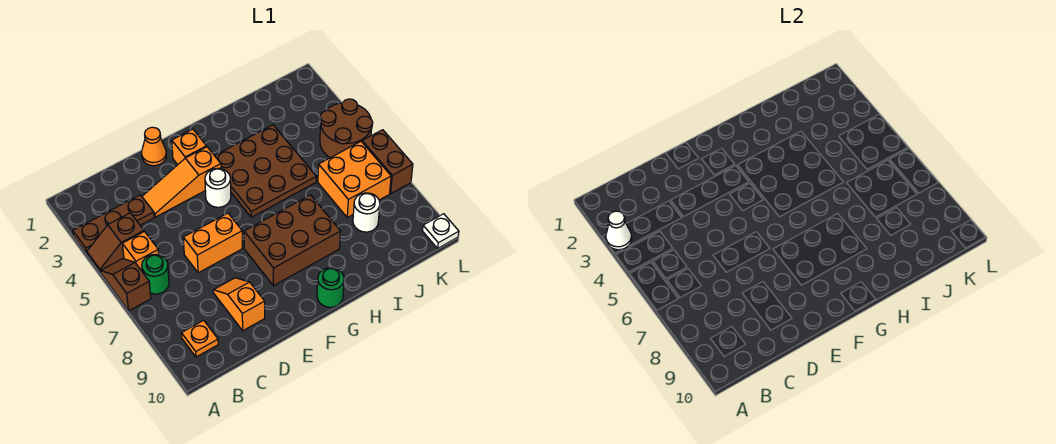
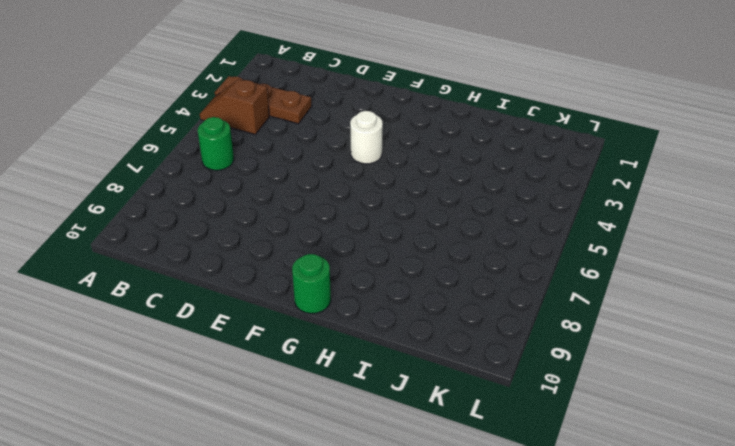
none -> brown 1x2 slope [101,259,151,311]
none -> orange 1x1 brick [123,232,159,271]
none -> orange 1x1 plate [181,320,218,357]

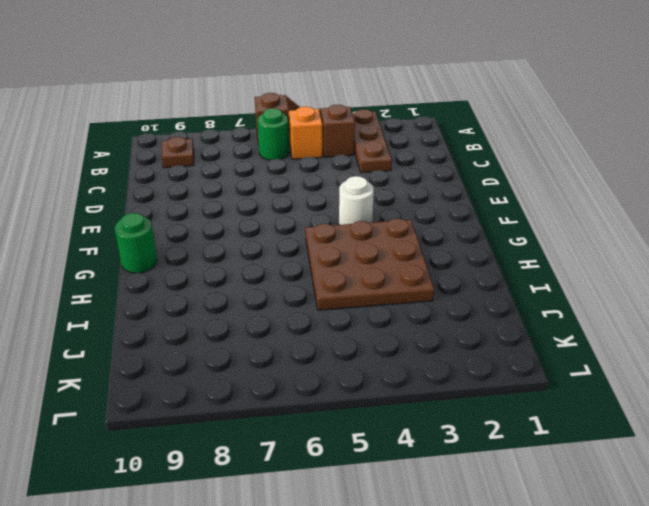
brown 1x1 plate [161,137,194,168] -> orange 1x1 plate [181,320,218,357]
none -> orange 1x3 slope [142,147,221,217]
none -> orange 1x2 brick [183,213,242,273]
none -> orange 1x2 slope [213,278,265,331]

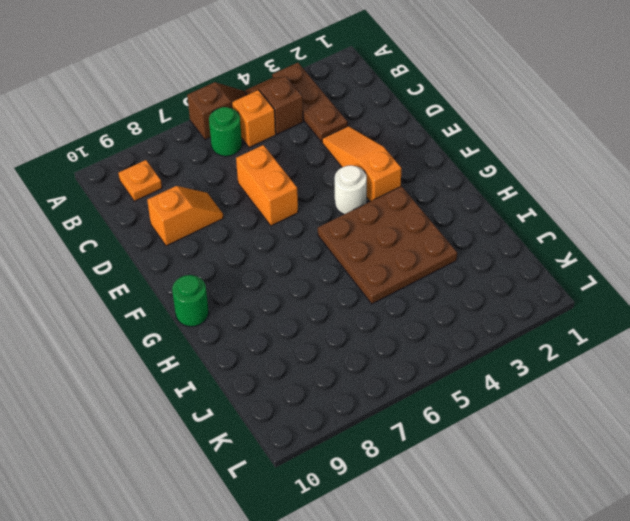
none -> orange 1x1 cone [142,127,166,166]
none -> orange 1x1 brick [172,129,206,165]
none -> brown 2x3 brick [244,195,340,286]

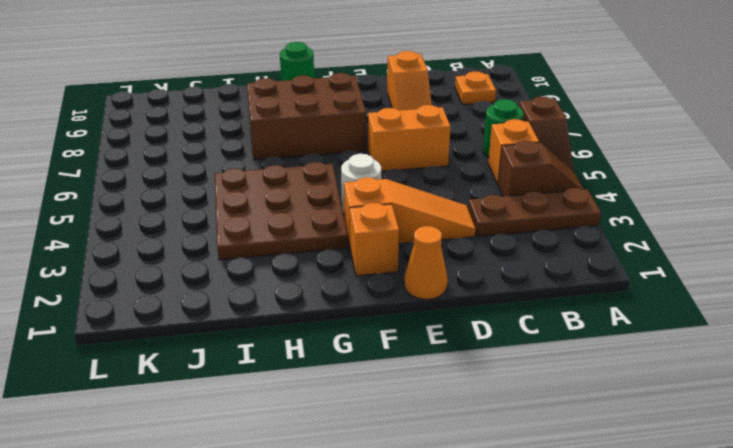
none -> orange 2x2 brick [318,142,391,217]
none -> white 1x1 round brick [353,193,380,232]
none -> brown 2x2 round brick [320,99,373,158]

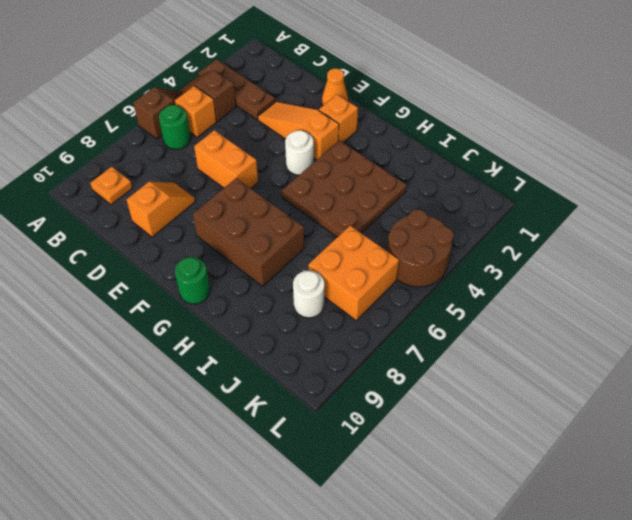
none -> brown 1x2 brick [362,130,413,193]
none -> white 1x1 plate [423,214,459,248]
none -> white 1x1 cone [606,211,632,250]

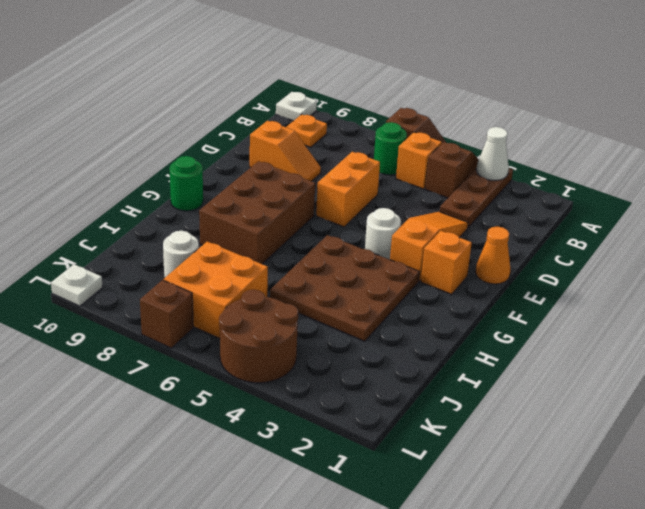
white 1x1 plate [276,92,317,121] -> none
brown 1x1 brick [140,280,193,348] -> brown 1x2 brick [362,130,413,193]

